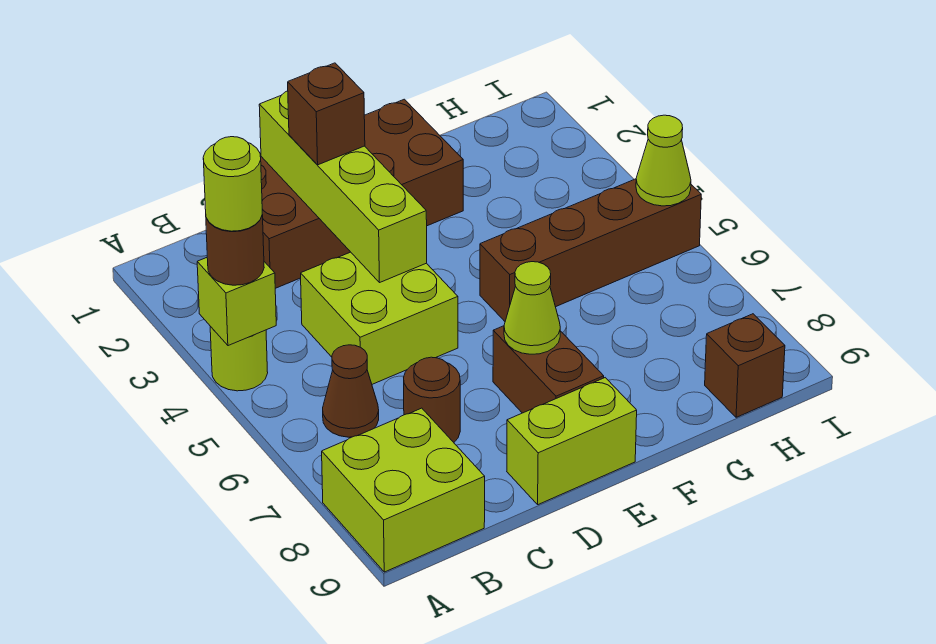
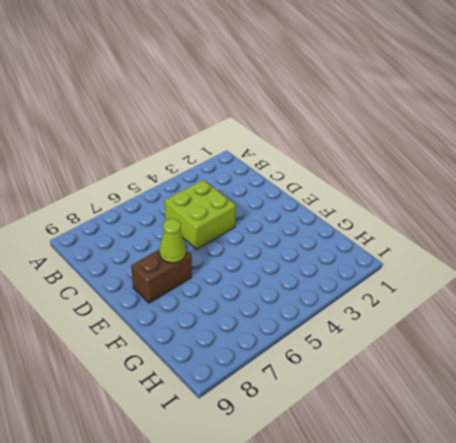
none -> lime 1x1 round brick [210,326,268,391]
none -> lime 2x2 brick [322,408,485,572]
none -> brown 1x1 cone [323,345,379,437]

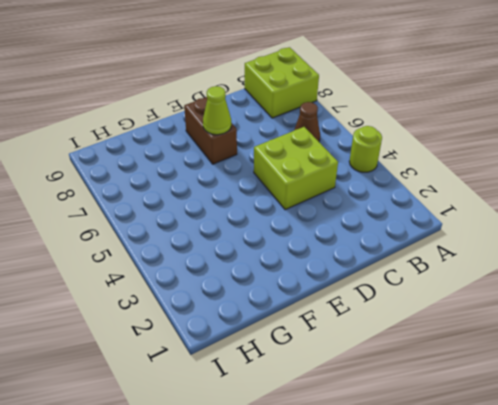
none -> brown 2x4 brick [261,99,463,288]
none -> brown 1x1 round brick [404,357,460,442]
none -> lime 1x2 brick [507,378,637,505]

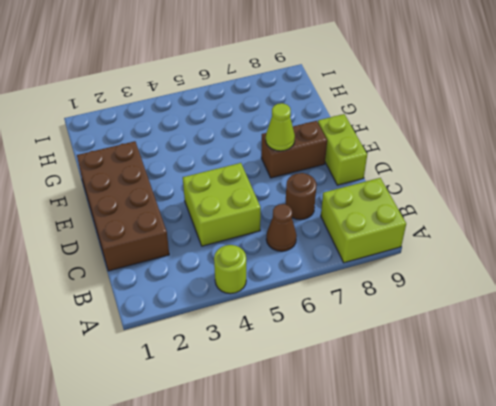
none -> brown 1x4 brick [480,179,701,321]
none -> brown 1x1 brick [705,314,785,417]
none -> lime 1x1 brick [197,258,276,346]

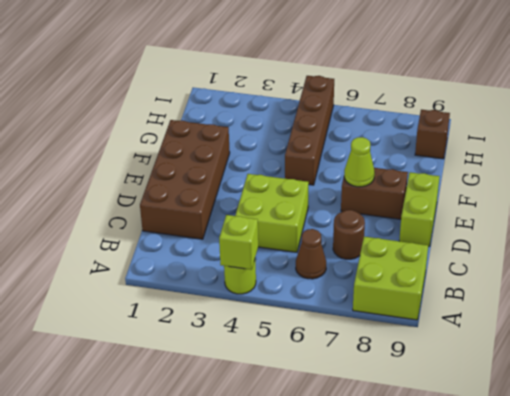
none -> lime 1x4 brick [259,91,427,283]
none -> lime 1x1 cone [636,115,691,206]
none -> brown 1x1 round brick [206,215,264,285]

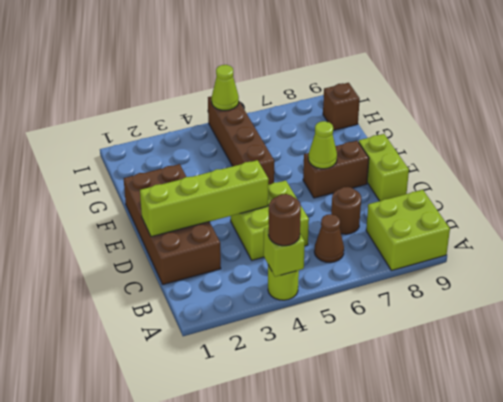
none -> brown 1x1 brick [288,63,365,165]
none -> lime 1x1 round brick [203,137,262,231]

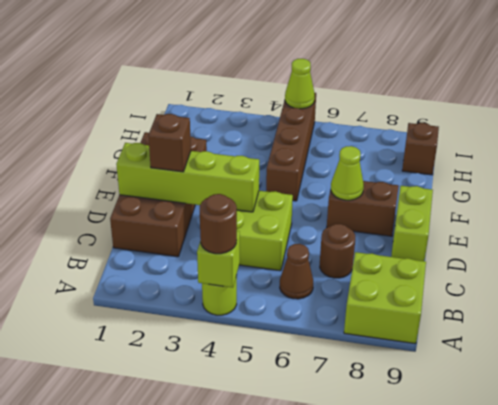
none -> lime 1x1 round brick [203,137,262,231]

